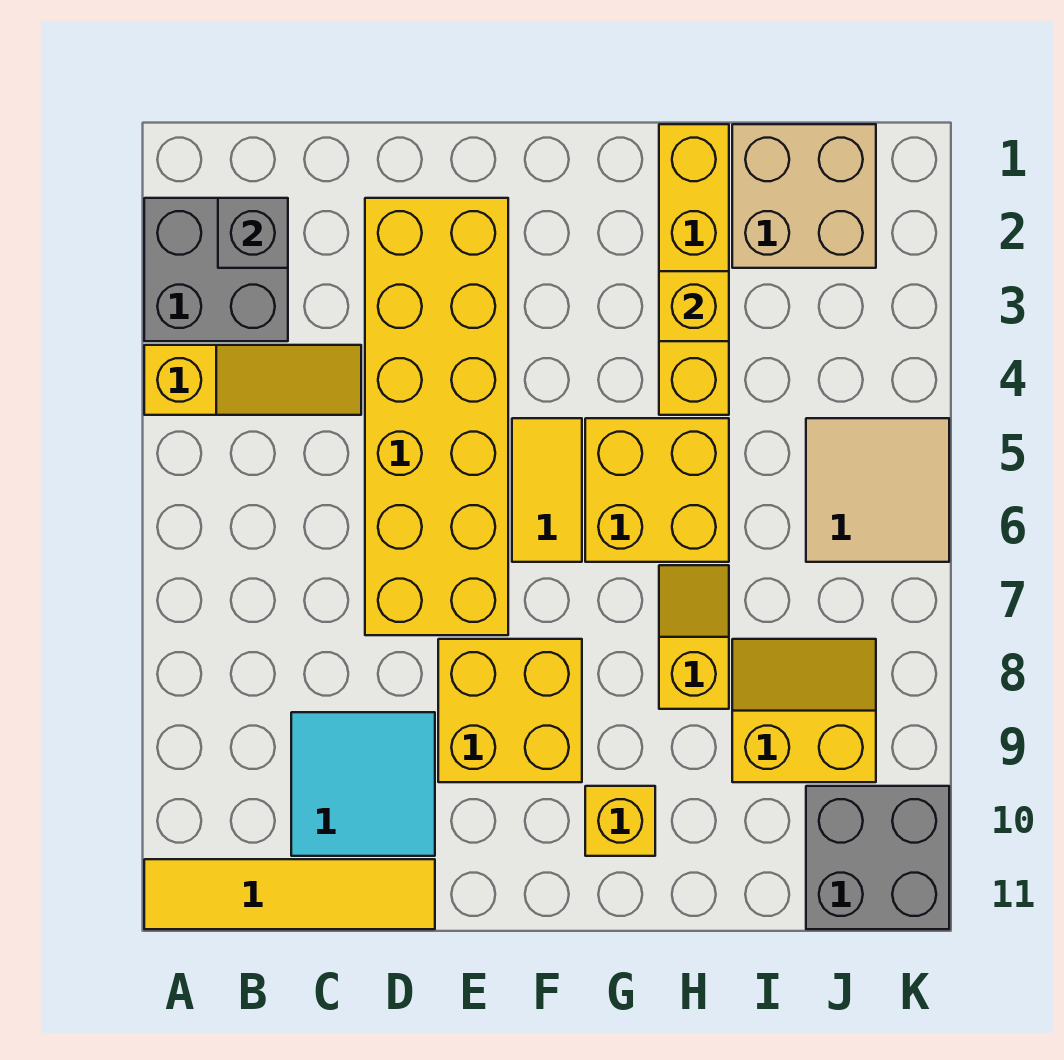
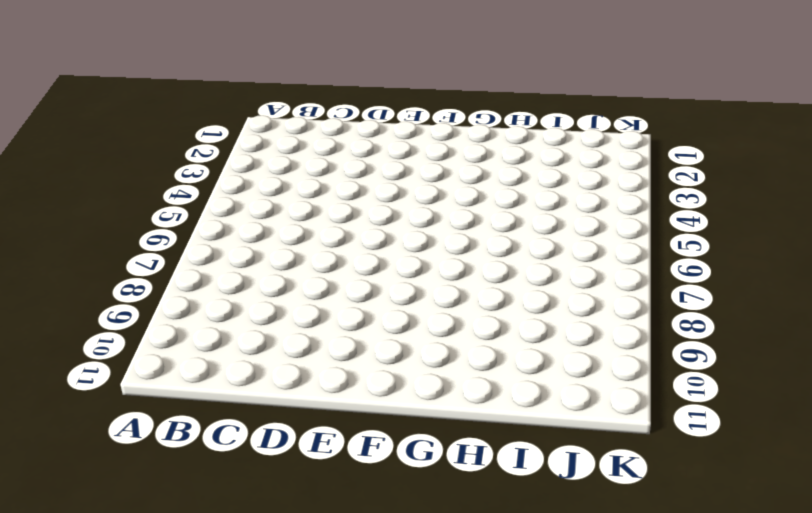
none -> grey 2x2 brick [144,198,288,341]
none -> yellow 1x3 slope [144,345,361,415]
none -> yellow 1x4 tile [144,859,435,929]

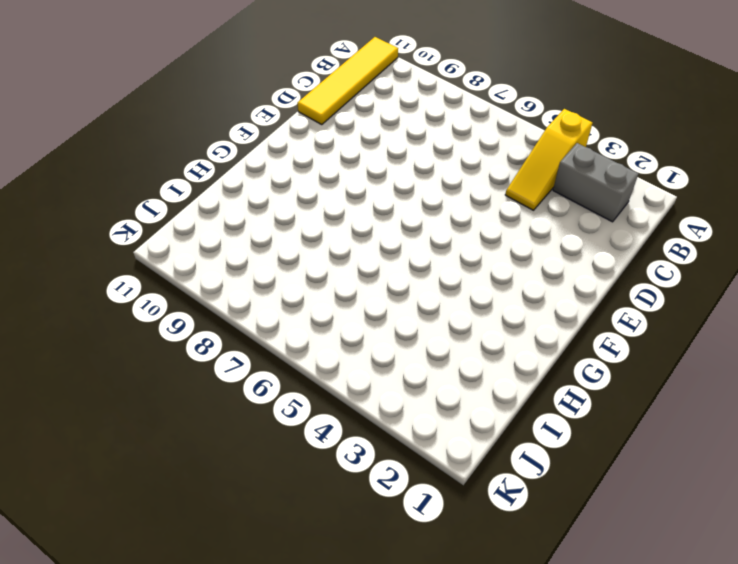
grey 1x2 brick [553,143,638,222] -> grey 2x2 brick [144,198,288,341]
none -> cyan 2x2 tile [291,712,435,856]
none -> yellow 2x6 brick [365,198,508,635]
none -> yellow 2x2 brick [438,639,582,782]

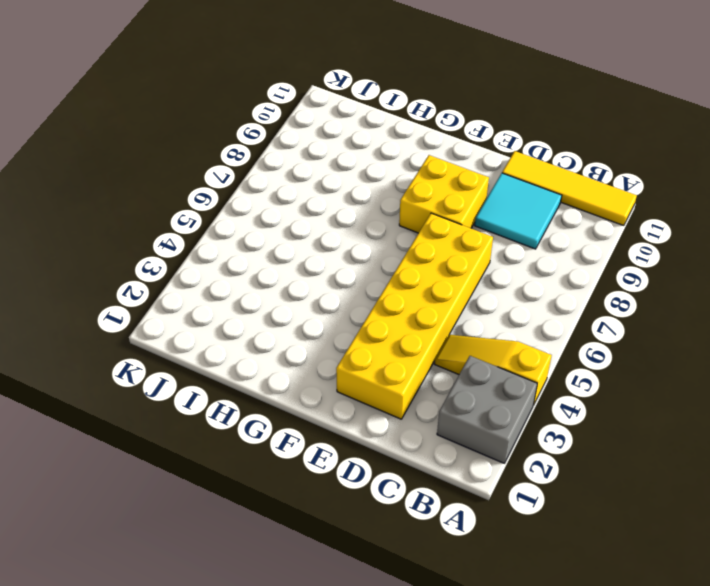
none -> yellow 1x2 tile [512,418,582,562]
none -> yellow 2x2 brick [585,418,729,562]
none -> yellow 1x1 brick [585,786,655,856]

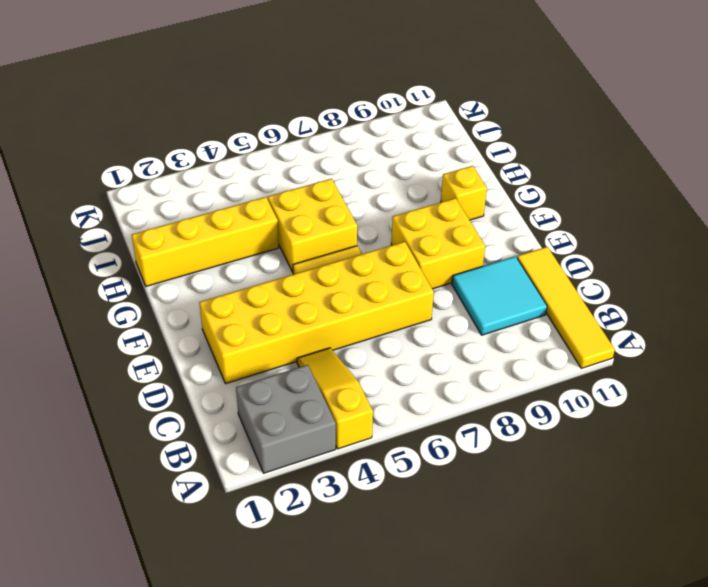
none -> yellow 1x2 slope [659,565,729,709]
none -> tan 2x2 brick [732,124,876,268]
none -> yellow 2x2 slope [732,639,876,782]

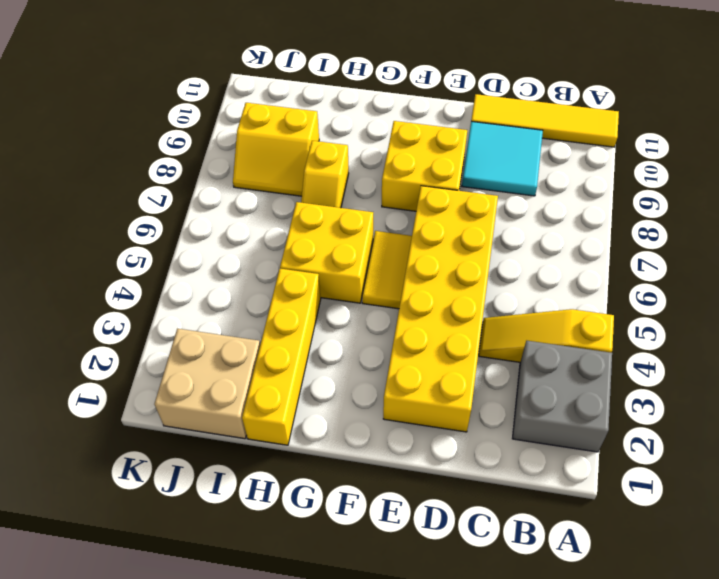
none -> yellow 1x1 brick [585,786,655,856]
none -> tan 2x2 tile [806,418,949,562]
none -> grey 2x2 brick [806,786,949,929]

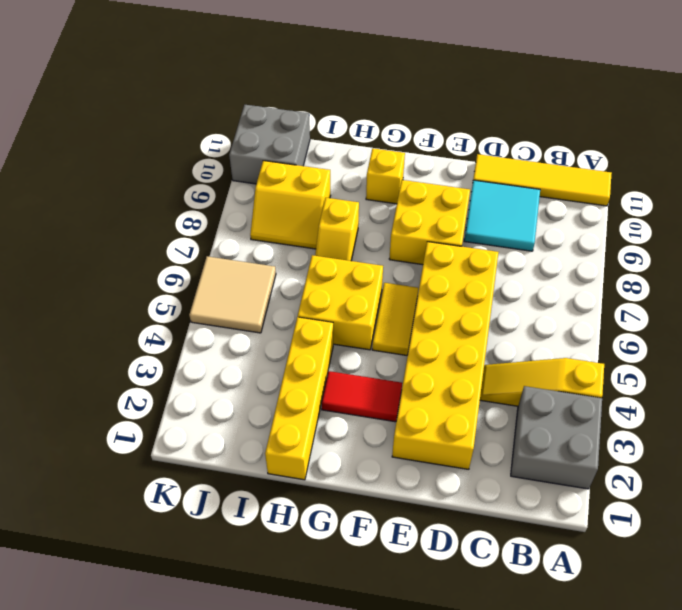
red 1x2 tile [322,371,402,422] -> none
none -> tan 2x2 brick [732,124,876,268]
none -> grey 1x1 brick [218,198,288,268]
none -> yellow 1x1 brick [659,271,729,341]

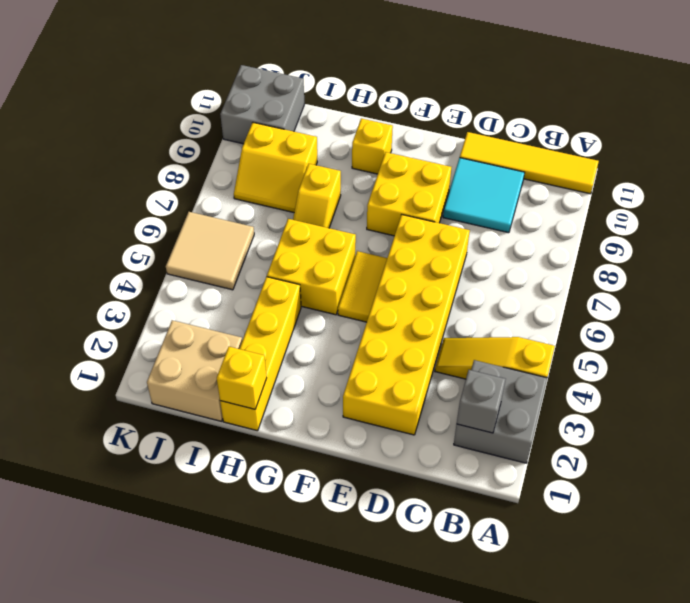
yellow 1x1 brick [217,347,267,409] -> yellow 1x1 brick moved to [659,271,729,341]

